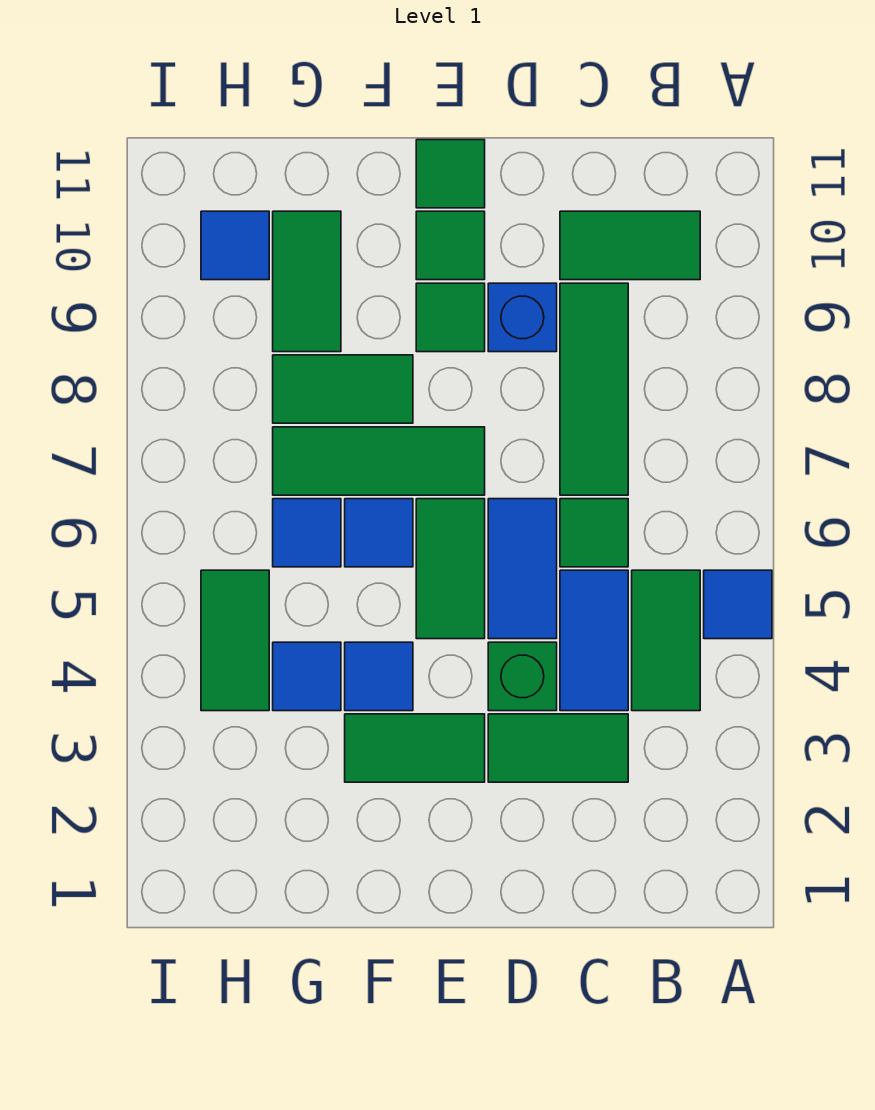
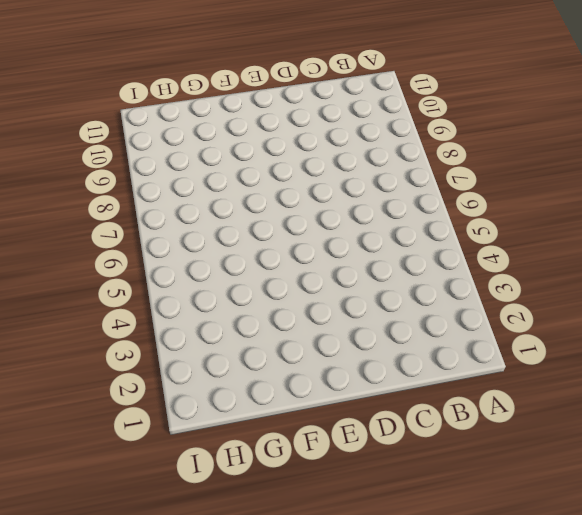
none -> blue 1x1 tile [704,570,772,639]
none -> green 1x2 tile [632,570,700,711]
none -> green 1x2 tile [560,211,700,280]

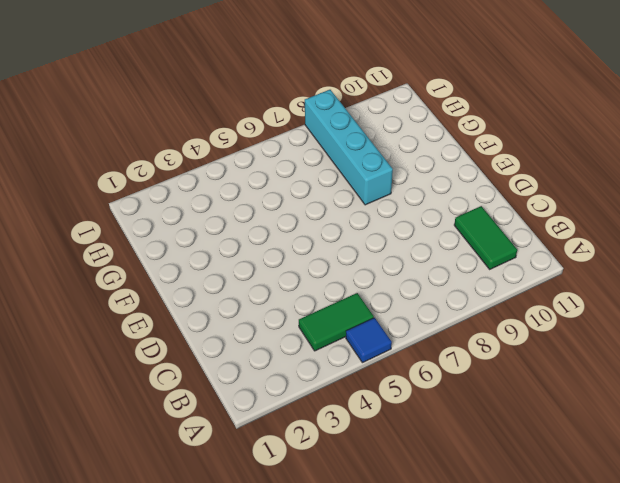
cyan 1x4 brick [305,90,393,205] -> green 1x2 tile [273,355,413,423]
none -> green 1x2 tile [488,714,628,782]
none -> blue 1x2 tile [560,570,628,711]
none -> green 1x1 tile [560,499,628,567]

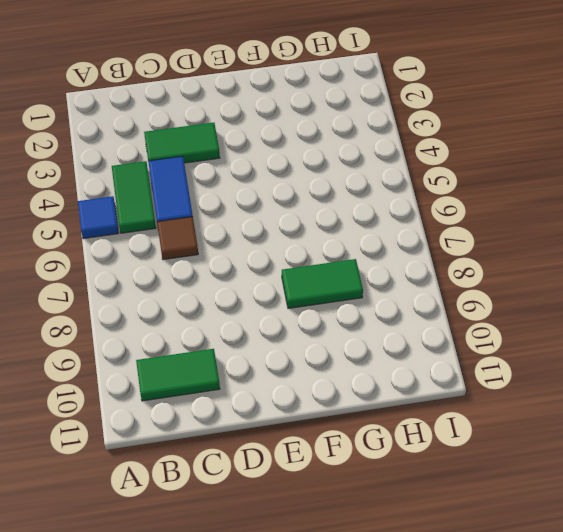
brown 1x1 tile [157,217,198,260] -> green 1x1 tile [560,499,628,567]
none -> green 1x3 tile [560,283,628,495]
none -> green 1x1 brick [488,642,557,711]
none -> blue 1x2 tile [488,499,557,639]

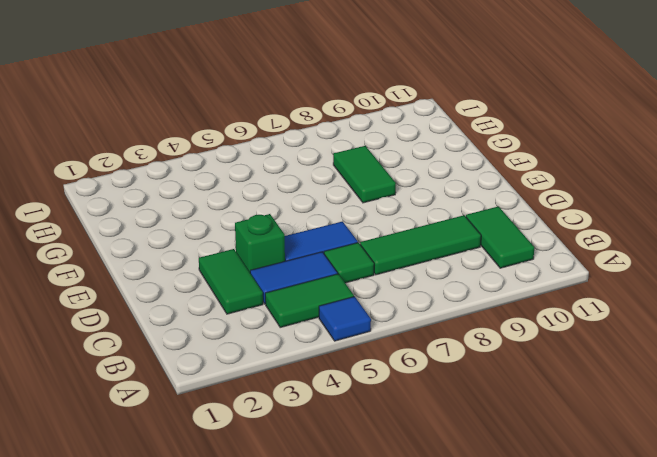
none -> blue 1x1 brick [488,283,557,352]
none -> green 1x2 tile [345,714,485,782]
none -> green 1x2 tile [416,499,485,639]

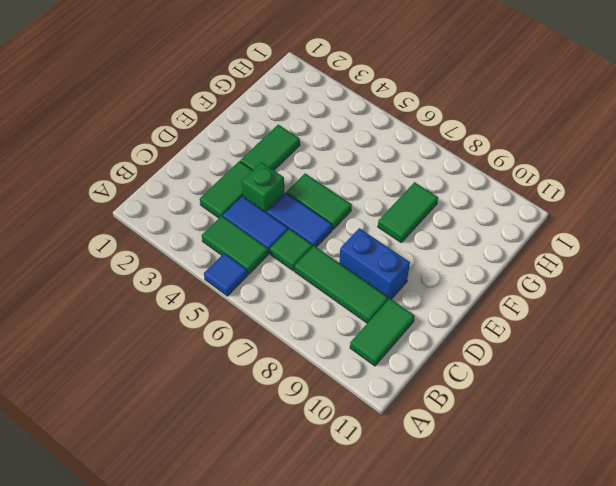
blue 1x2 brick [340,228,410,300] -> blue 1x1 brick [488,283,557,352]
none -> green 1x3 tile [273,427,485,495]
none -> green 1x1 tile [416,283,485,352]
none -> green 1x1 tile [416,211,485,280]

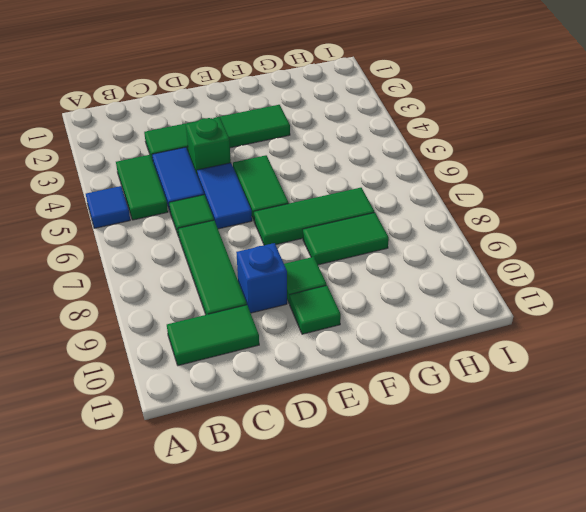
none -> green 1x1 tile [416,140,485,208]
none -> blue 1x1 tile [345,642,413,711]
none -> blue 1x1 tile [345,499,413,567]

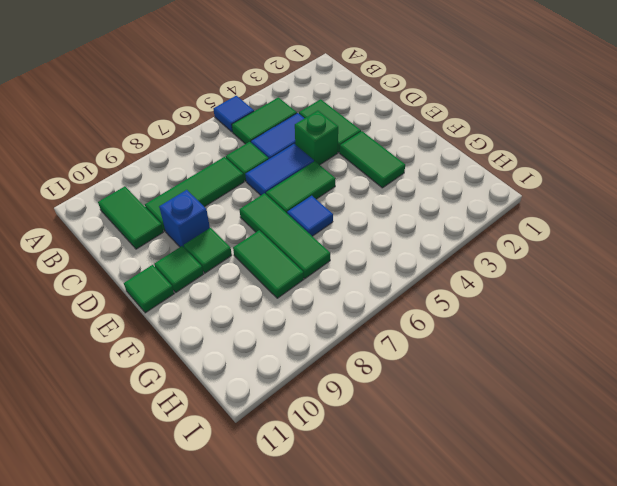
none -> blue 1x1 tile [345,642,413,711]
none -> blue 1x1 tile [273,642,341,711]
none -> blue 1x1 tile [273,499,341,567]

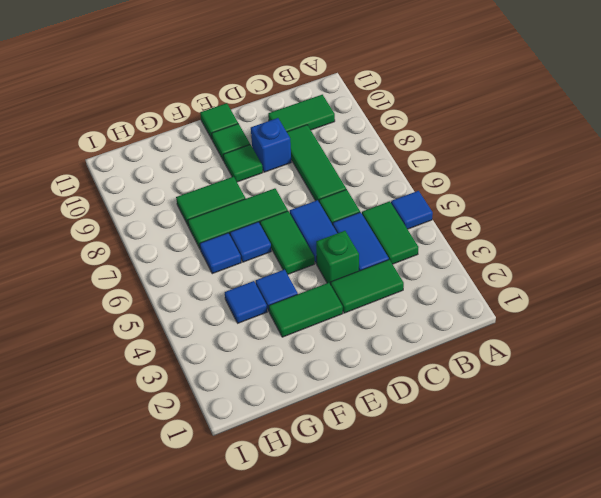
none -> green 1x2 tile [273,211,341,352]
none -> green 1x2 tile [201,570,269,711]
none -> blue 1x1 tile [201,211,269,280]

